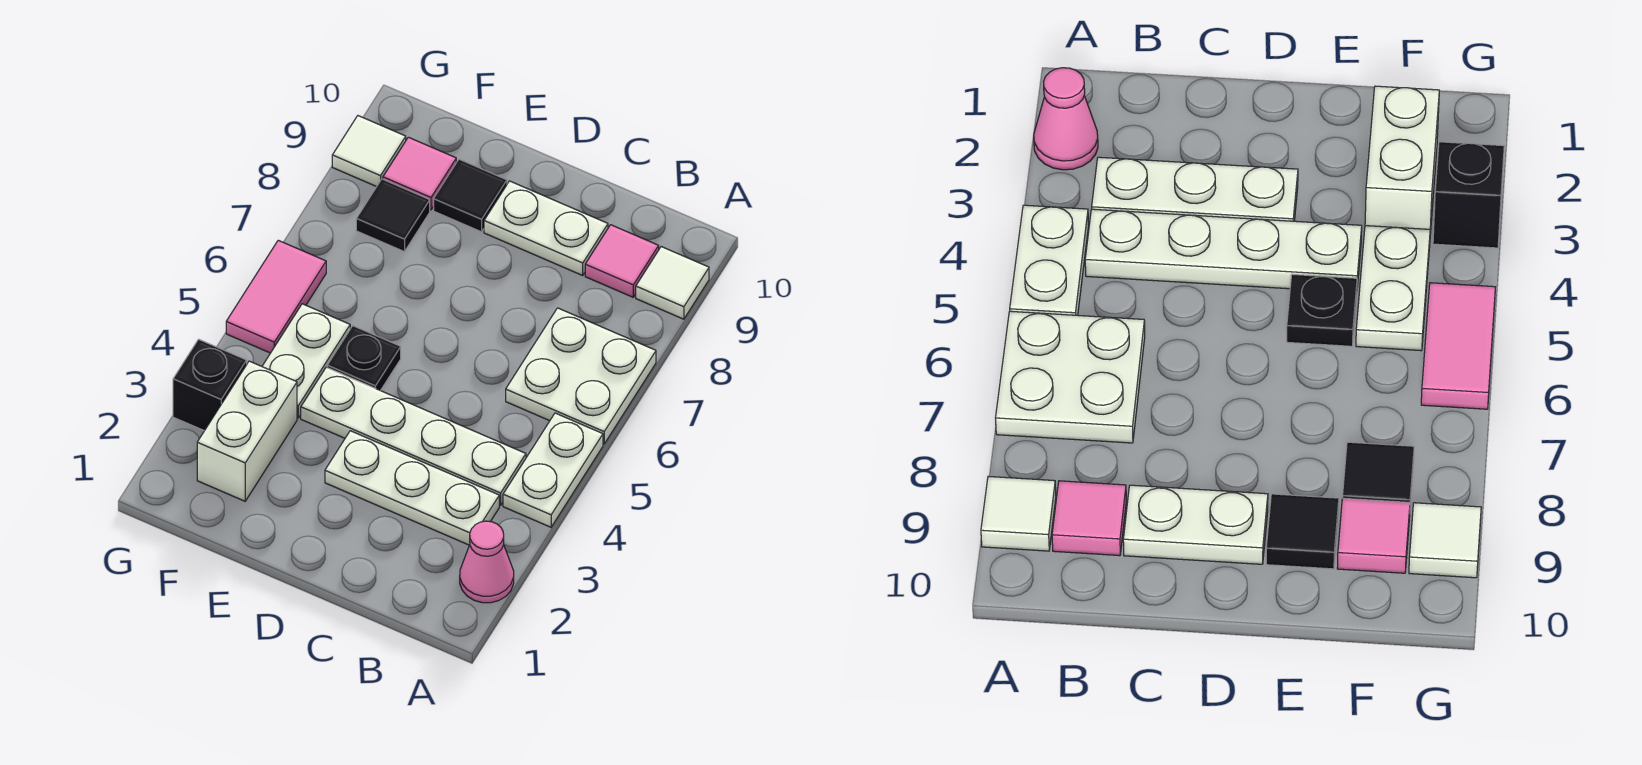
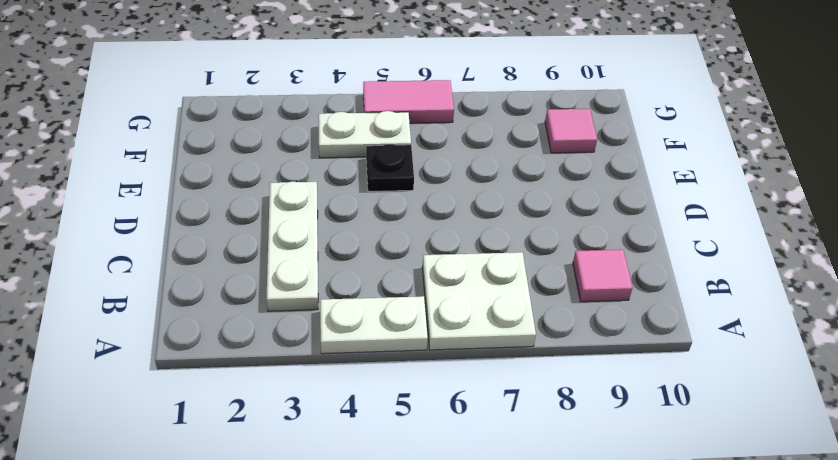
none -> pink 1x1 cone [460,521,514,603]
none -> white 1x1 tile [636,247,709,319]
none -> white 1x4 plate [301,367,526,506]

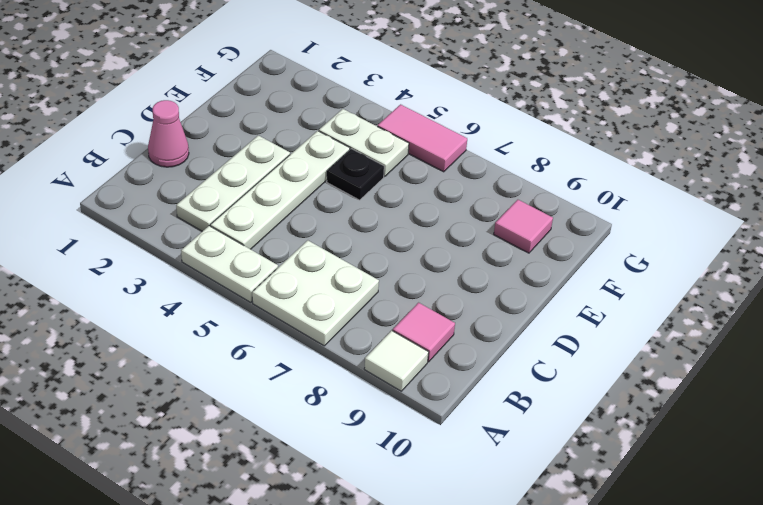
pink 1x1 cone [148,100,189,167] -> pink 1x1 cone moved to [460,521,514,603]
none -> white 1x2 plate [484,181,608,275]
none -> black 1x1 tile [434,159,507,232]
none -> white 1x2 brick [197,361,297,501]

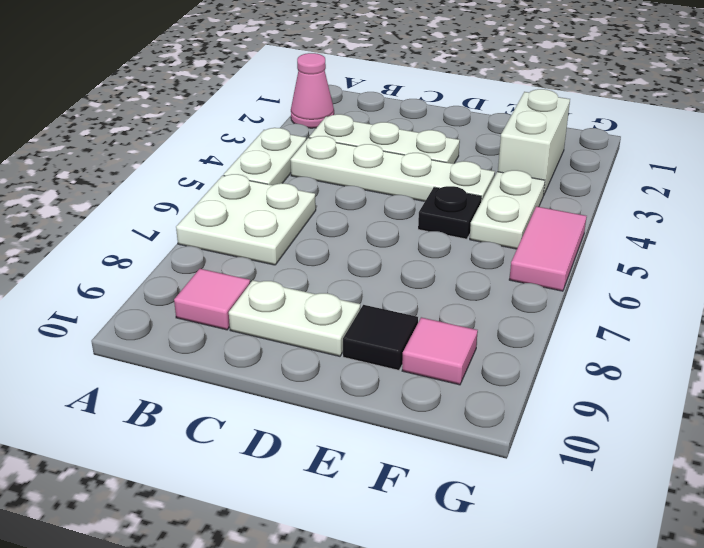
none -> white 1x1 tile [636,247,709,319]
none -> black 1x1 tile [356,179,430,252]
none -> black 1x1 brick [173,339,247,431]

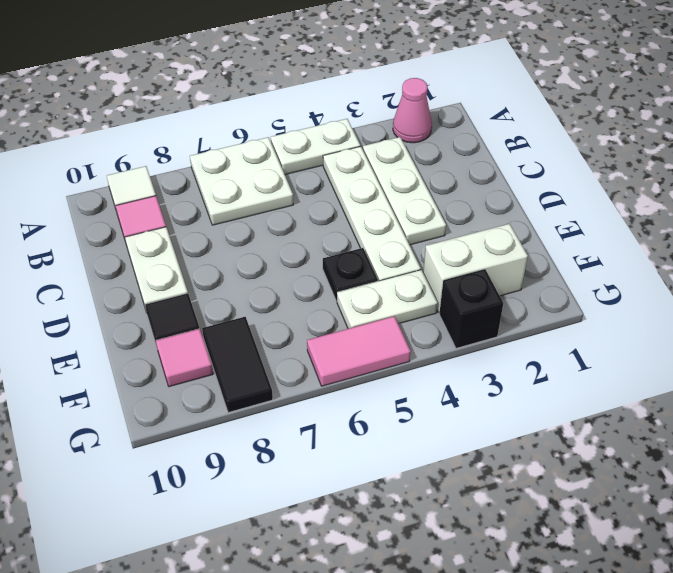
black 1x2 tile [202,317,273,413] -> black 1x1 tile [356,179,430,252]
none -> white 1x1 tile [332,116,406,187]

